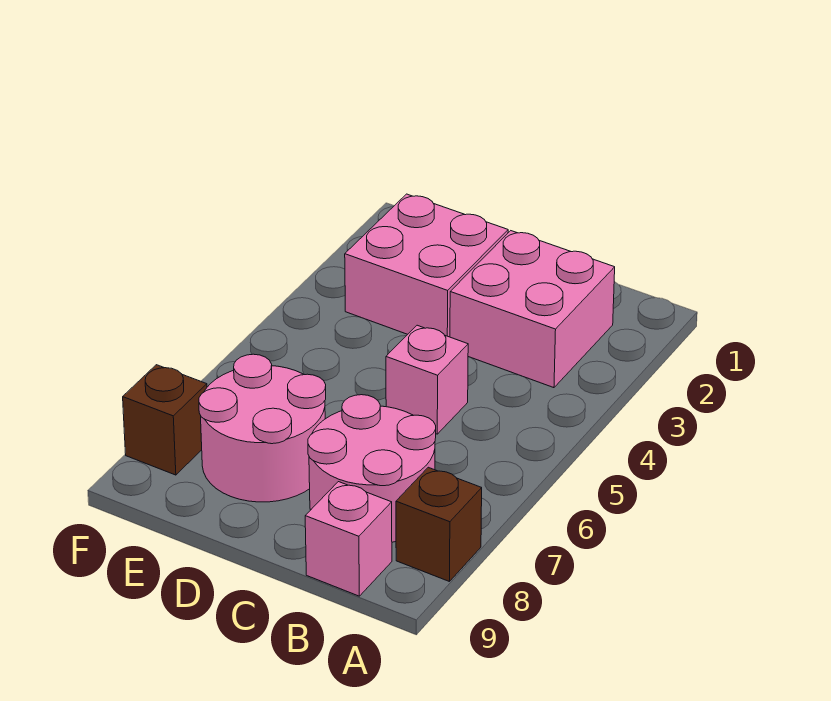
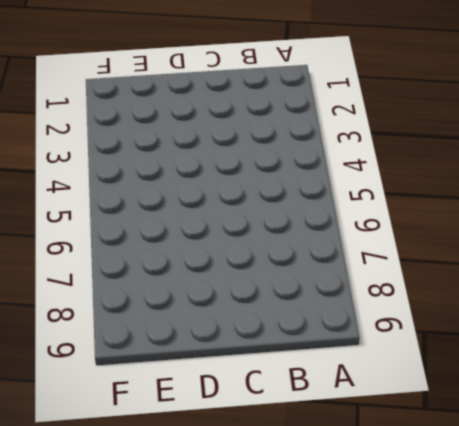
none -> brown 1x1 brick [396,467,482,582]
none -> pink 2x2 brick [450,231,615,388]

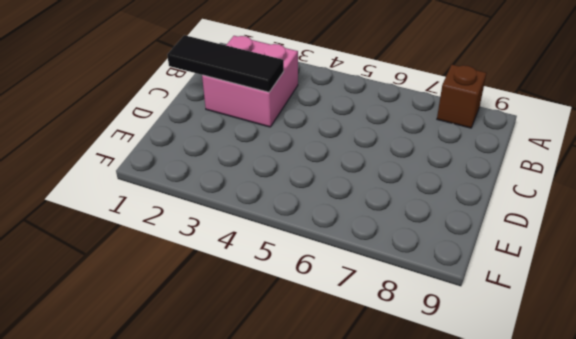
black 1x3 tile [167,35,284,92] -> none
none -> pink 2x2 round brick [308,395,436,542]
none -> pink 1x1 brick [305,482,392,596]

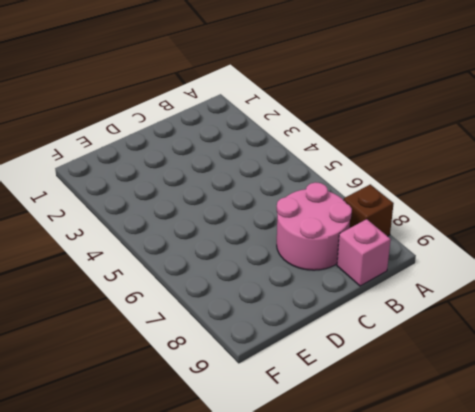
none -> pink 2x2 brick [450,231,615,388]
none -> pink 1x1 brick [386,325,468,434]

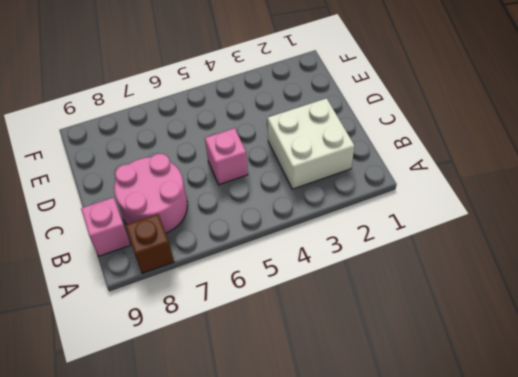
white 2x2 brick [268,98,354,189] -> pink 2x2 brick [450,231,615,388]
none -> pink 2x2 brick [345,194,508,337]
none -> pink 2x2 round brick [199,354,326,502]

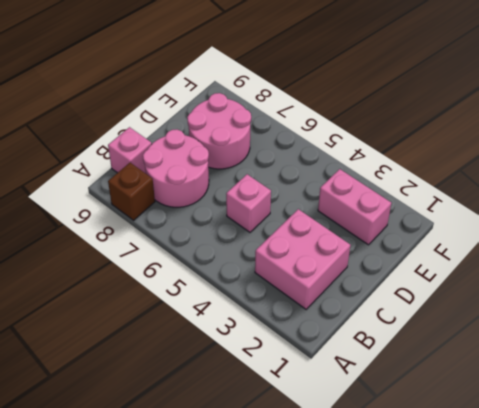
pink 1x2 brick [318,169,391,245] -> pink 2x2 brick [345,194,508,337]
none -> brown 1x1 brick [123,365,207,475]

